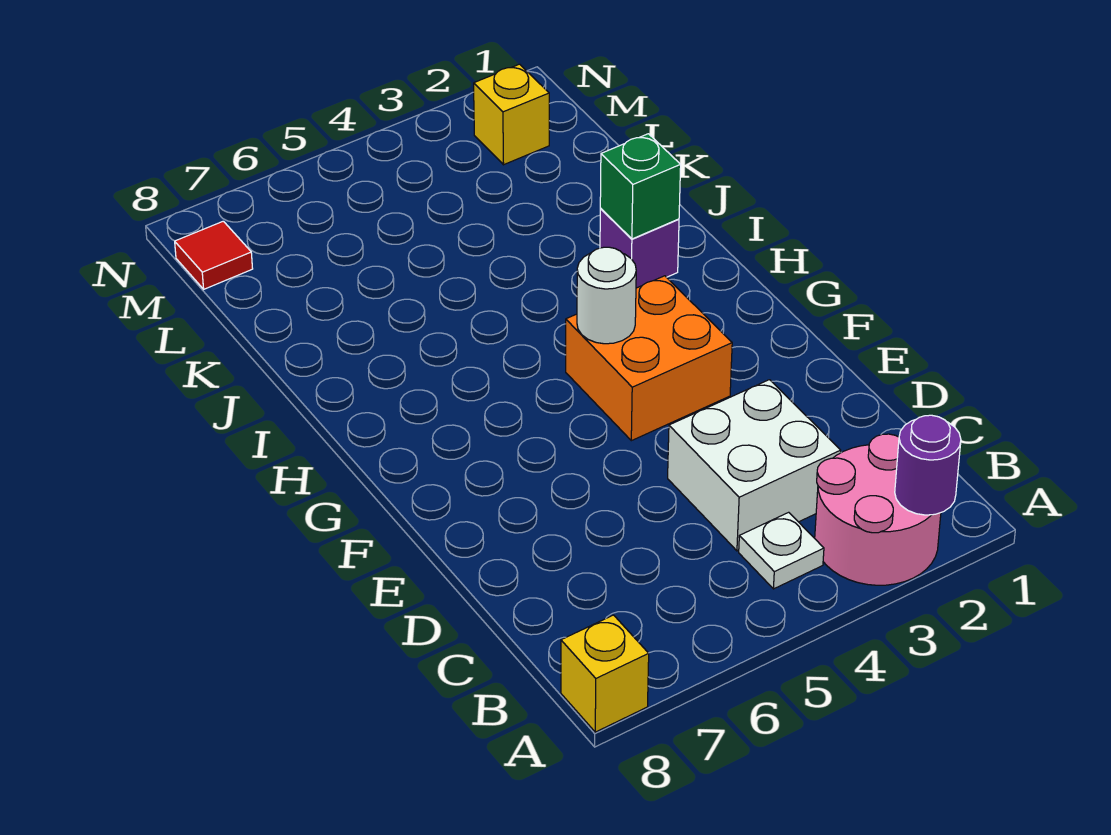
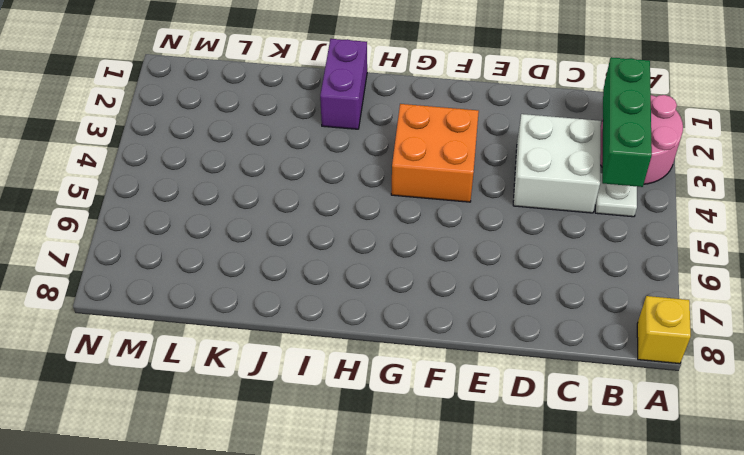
green 1x3 brick [602,57,652,187] -> none
purple 1x2 brick [320,39,367,129] -> purple 1x1 brick [600,209,679,288]
none -> yellow 1x1 brick [474,64,549,165]
none -> red 1x1 tile [175,221,253,289]

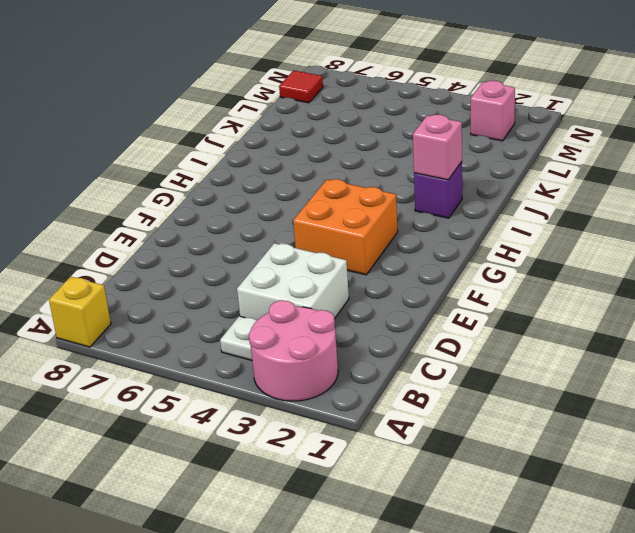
pink 1x1 brick [413,115,462,180] -> green 1x1 brick [600,134,681,239]
pink 1x1 brick [471,81,515,141] -> yellow 1x1 brick [474,64,549,165]
none -> purple 1x1 round brick [895,415,961,515]
none -> white 1x1 round brick [577,247,636,344]

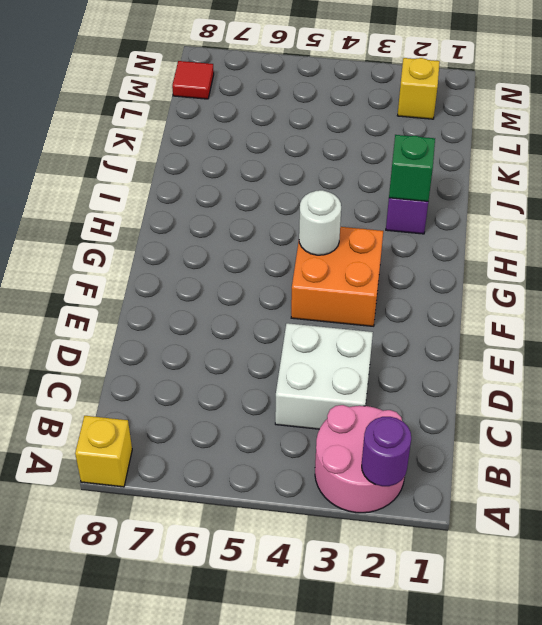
none -> white 1x1 plate [739,512,824,589]

